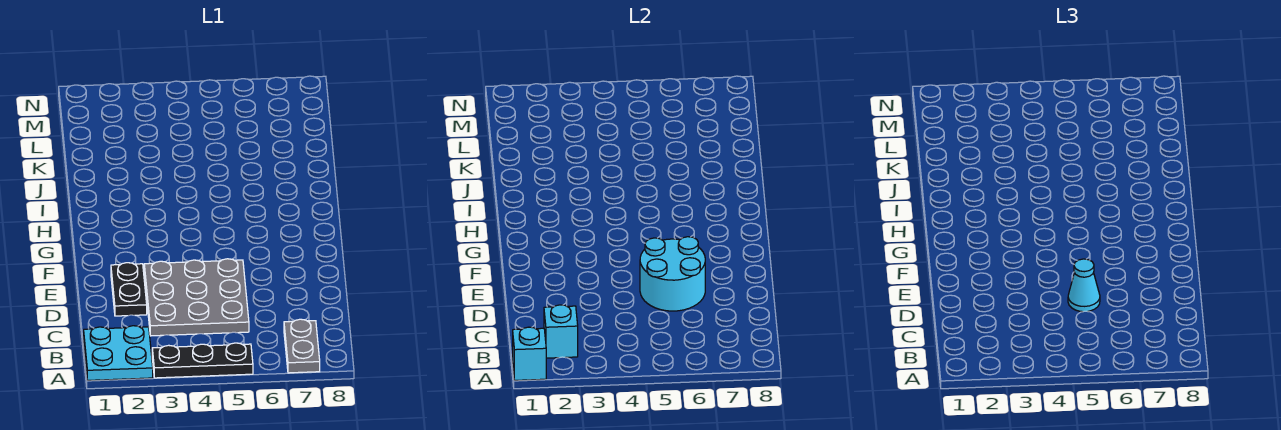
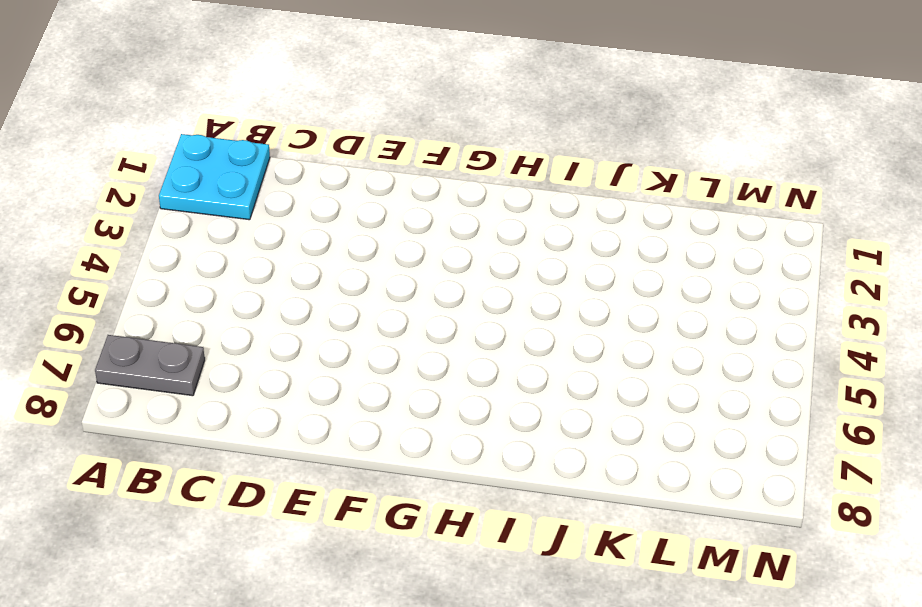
none -> black 1x3 plate [152,343,253,378]
none -> grey 3x3 plate [144,259,249,336]

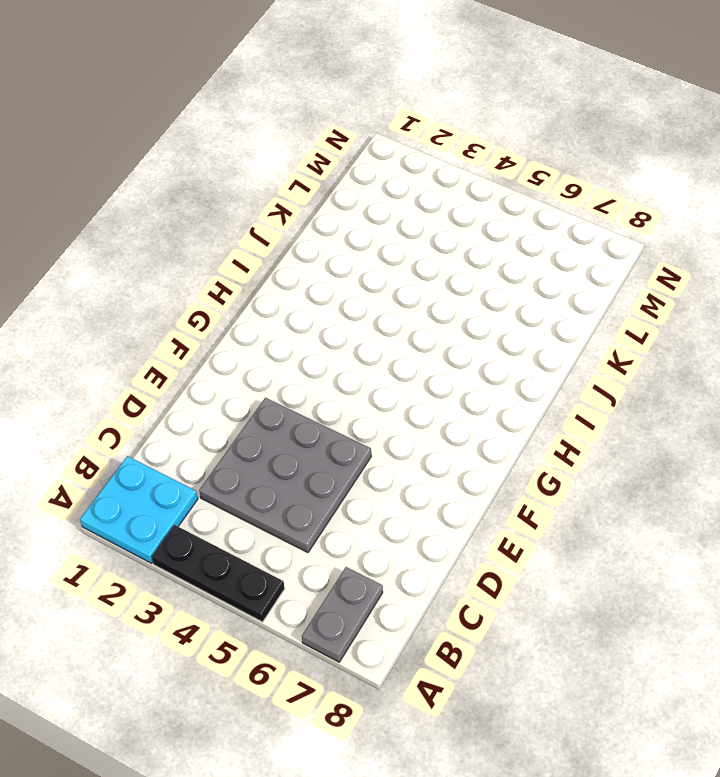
none -> black 1x2 plate [111,263,147,316]
none -> cyan 1x1 brick [513,327,546,380]

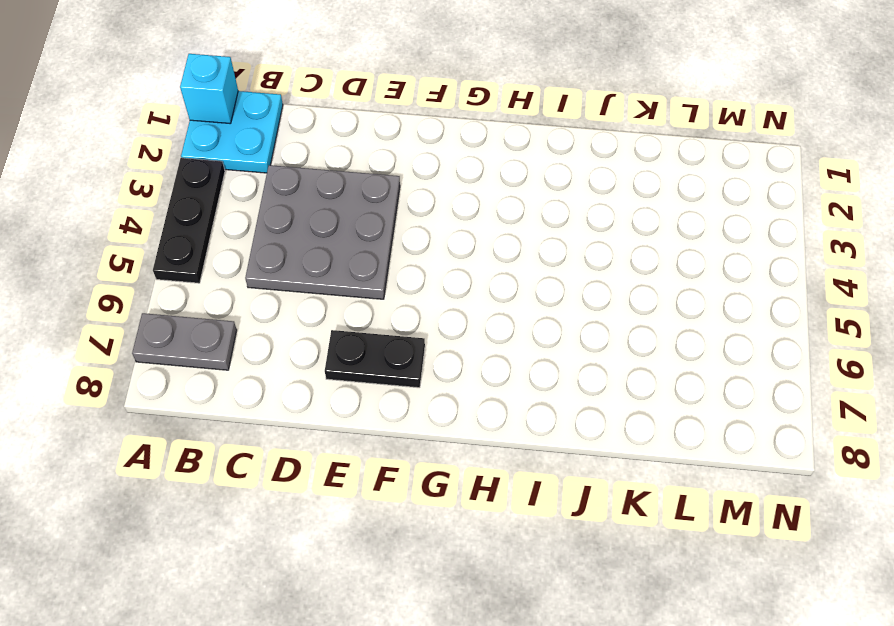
black 1x2 plate [325,330,425,388] -> black 1x2 plate moved to [111,263,147,316]
none -> cyan 1x1 brick [544,305,578,358]
none -> cyan 2x2 round brick [640,237,705,311]

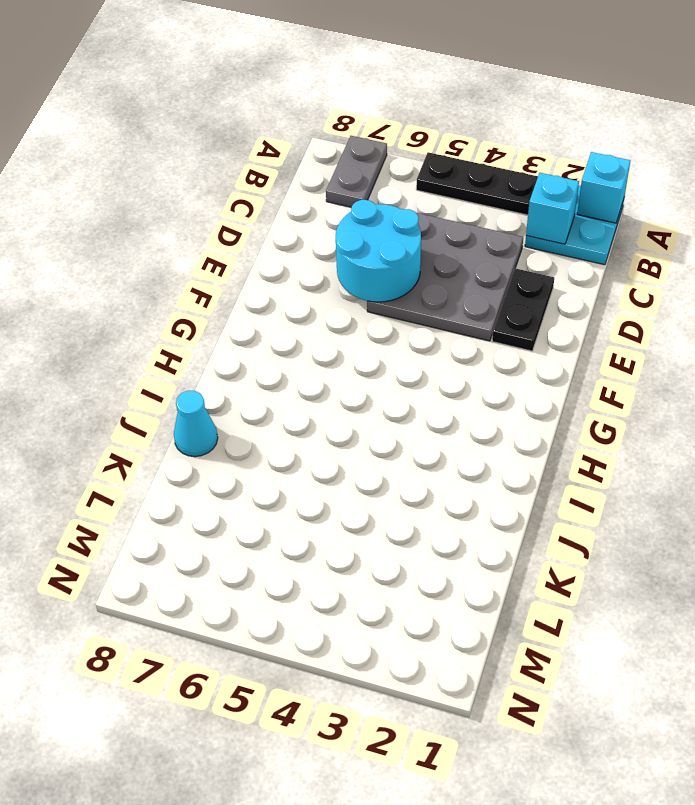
cyan 1x1 cone [174,391,218,457] -> cyan 1x1 cone moved to [1068,259,1100,312]

